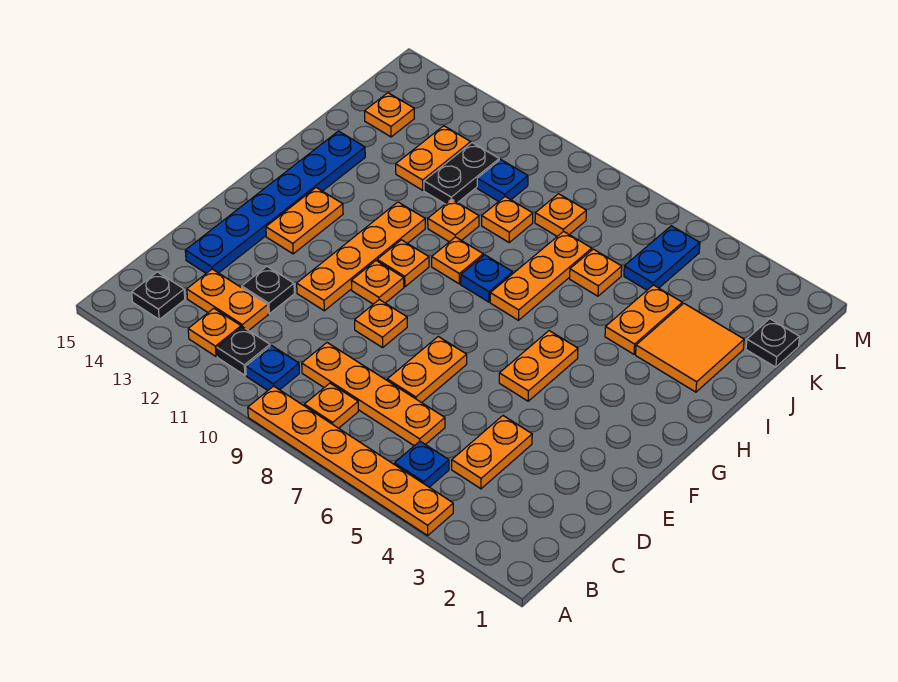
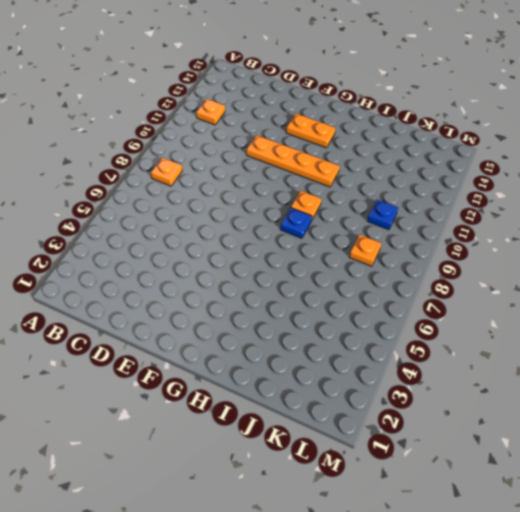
none -> orange 1x6 plate [248,386,453,535]
none -> blue 1x1 plate [395,441,449,487]
none -> blue 1x1 plate [246,345,299,390]
none -> black 1x1 plate [217,327,270,375]

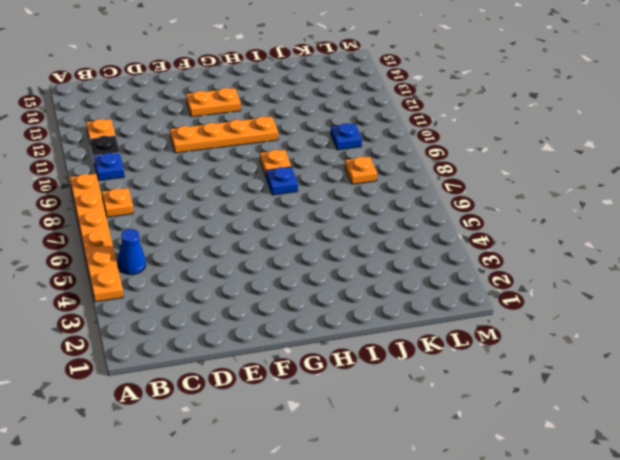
blue 1x1 cone [118,229,146,275] -> blue 1x1 plate [395,441,449,487]
none -> black 1x1 plate [132,272,185,319]
none -> orange 1x2 plate [452,416,532,489]
none -> orange 1x4 plate [302,343,445,446]
none -> orange 1x2 plate [187,269,268,331]

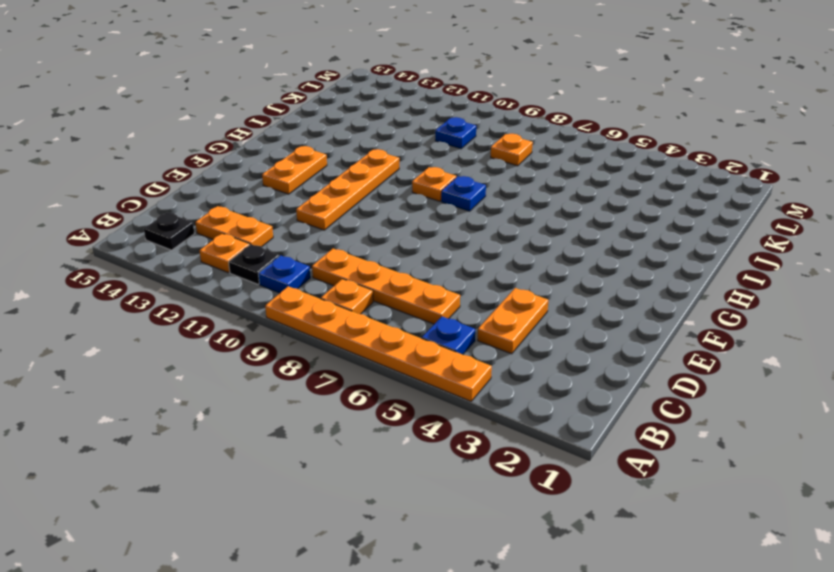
none -> orange 1x2 plate [387,337,467,403]
none -> black 1x1 plate [242,266,294,314]
none -> blue 1x6 plate [185,131,365,273]
none -> orange 1x1 plate [355,300,407,348]

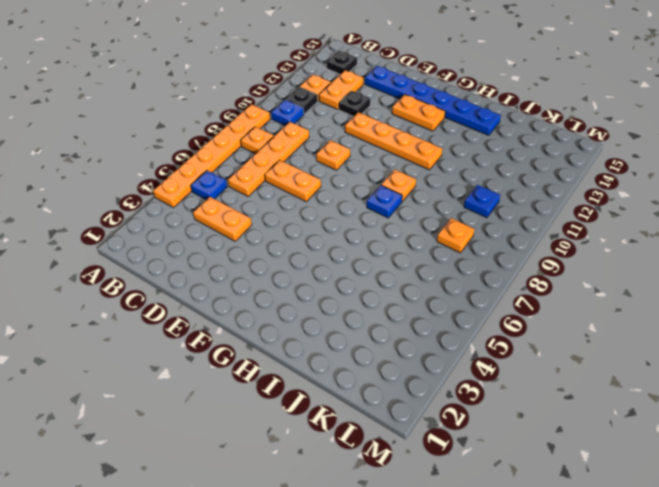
none -> orange 1x2 plate [499,331,578,401]
none -> orange 1x1 plate [351,261,404,304]
none -> orange 1x1 plate [377,240,429,287]
none -> orange 1x3 plate [490,231,592,320]

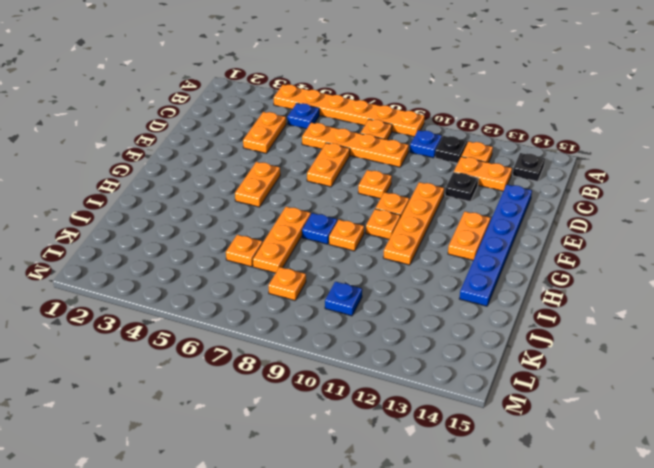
none -> orange 2x2 tile [636,304,744,392]
none -> orange 1x2 plate [605,285,682,354]
none -> orange 1x1 plate [428,199,479,242]
none -> orange 1x1 plate [482,197,533,242]

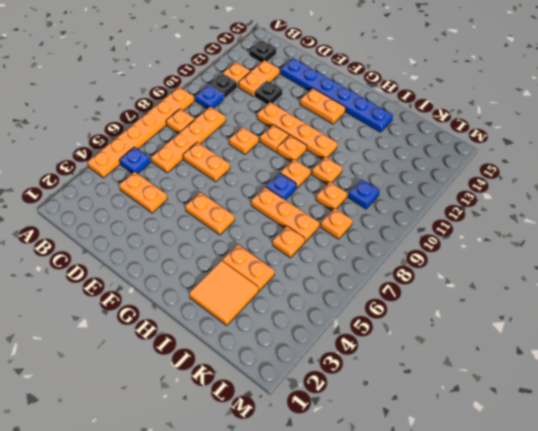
none -> black 1x2 plate [424,143,499,204]
none -> orange 1x2 plate [396,126,471,190]
none -> black 1x1 plate [746,319,799,367]
none -> blue 1x2 plate [624,226,700,290]

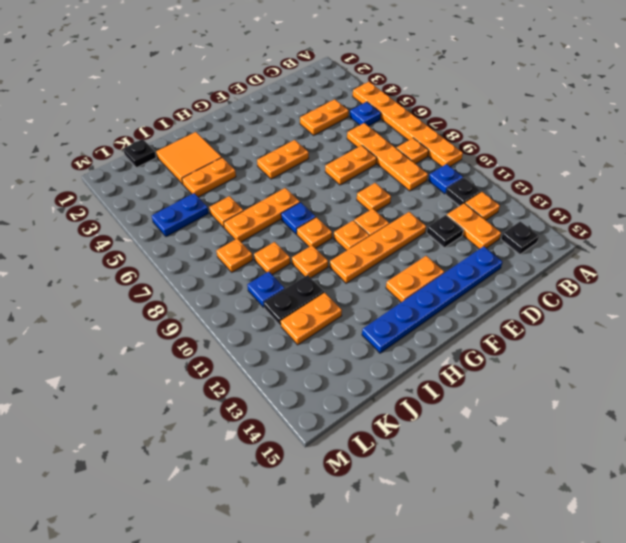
none -> orange 1x1 plate [365,93,414,137]

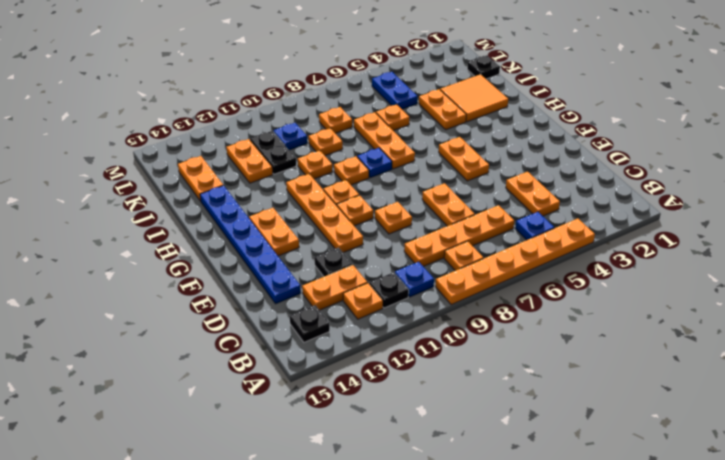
orange 1x2 plate [178,156,223,201] -> orange 1x1 plate [365,93,414,137]

